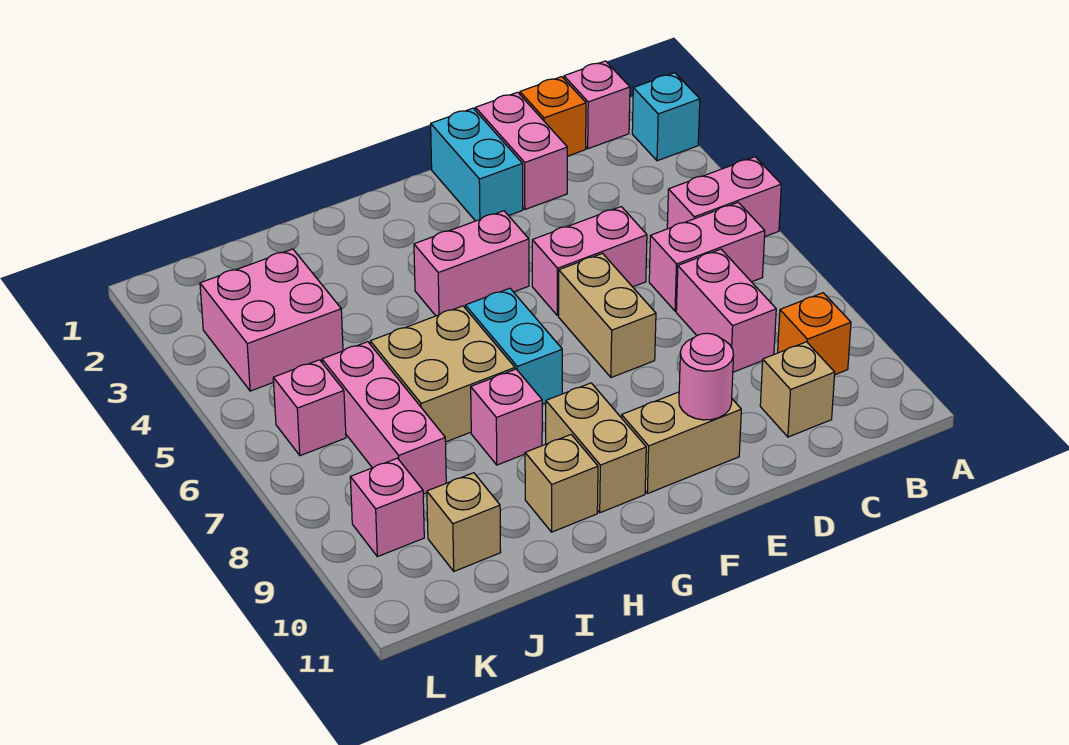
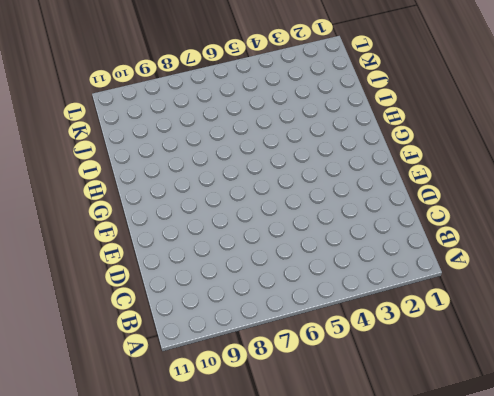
none -> cyan 1x1 brick [632,73,700,161]
none -> pink 1x2 brick [667,157,781,236]
none -> pink 1x1 brick [564,61,630,149]

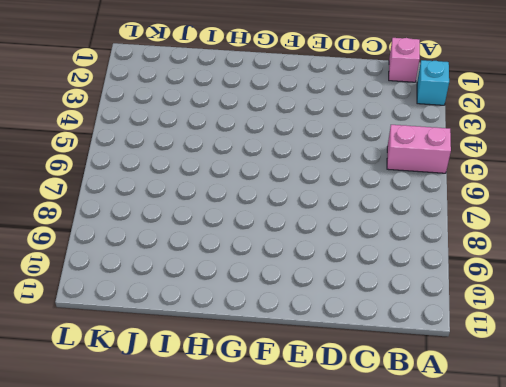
none -> pink 1x2 brick [649,202,765,311]
none -> orange 1x1 brick [778,293,851,375]
none -> orange 1x1 brick [520,77,586,156]

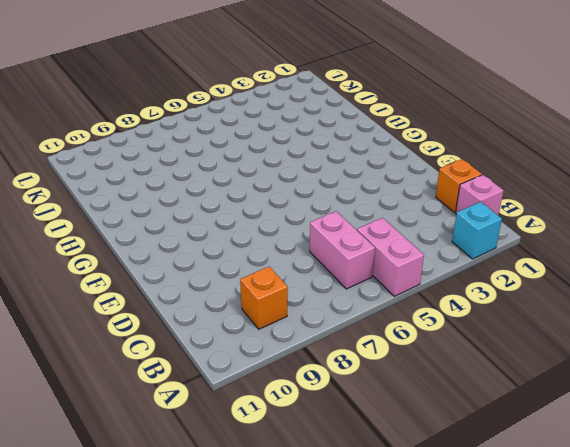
none -> pink 1x2 brick [676,249,776,372]
none -> tan 1x1 brick [760,342,835,437]
none -> pink 1x2 brick [475,92,567,209]

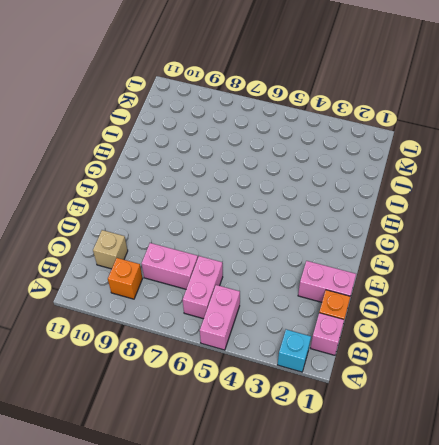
none -> pink 1x2 brick [532,207,647,315]
none -> cyan 1x2 brick [431,108,523,221]
none -> tan 1x2 brick [559,253,656,378]

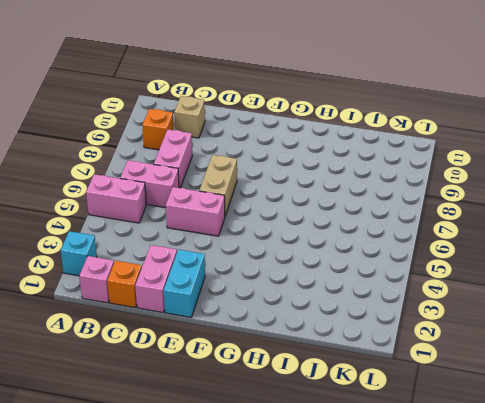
none -> tan 1x2 brick [621,392,741,494]
none -> pink 1x2 brick [414,211,529,316]
none -> cyan 1x2 brick [465,288,562,404]

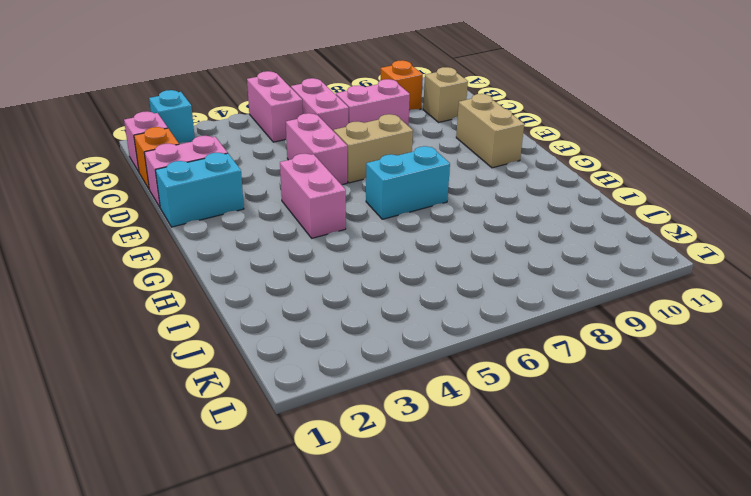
none -> tan 1x2 brick [546,383,646,513]
none -> tan 2x2 brick [370,306,515,442]
none -> pink 1x1 brick [471,369,542,465]

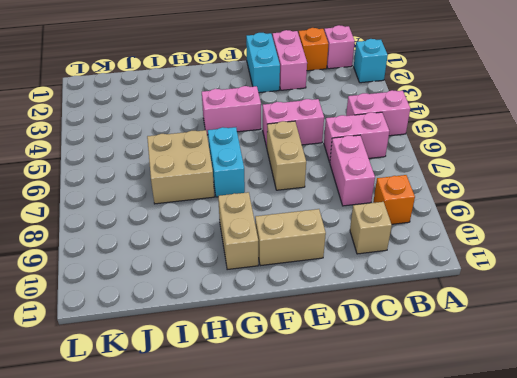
none -> pink 1x1 brick [471,369,542,465]
none -> tan 1x1 brick [525,435,598,532]
none -> pink 2x2 brick [200,249,343,391]

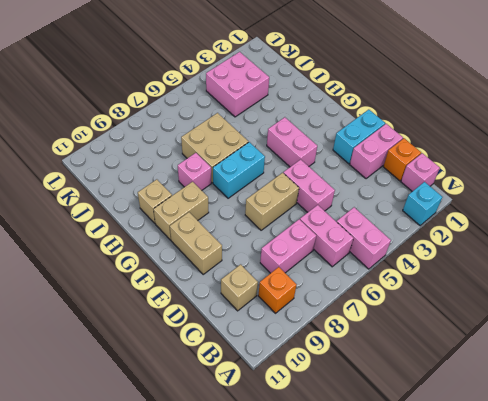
none -> pink 1x3 brick [322,342,446,494]
none -> tan 1x1 brick [427,473,501,571]
none -> pink 1x1 brick [273,360,346,456]

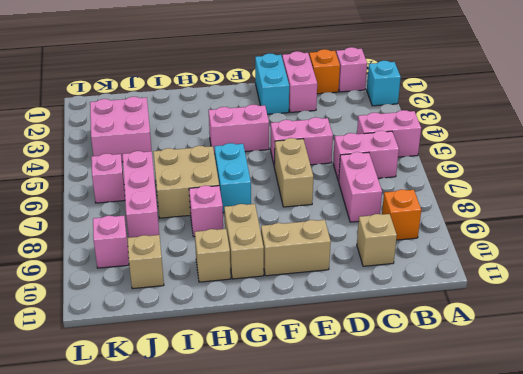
none -> pink 1x1 round brick [679,333,734,420]

